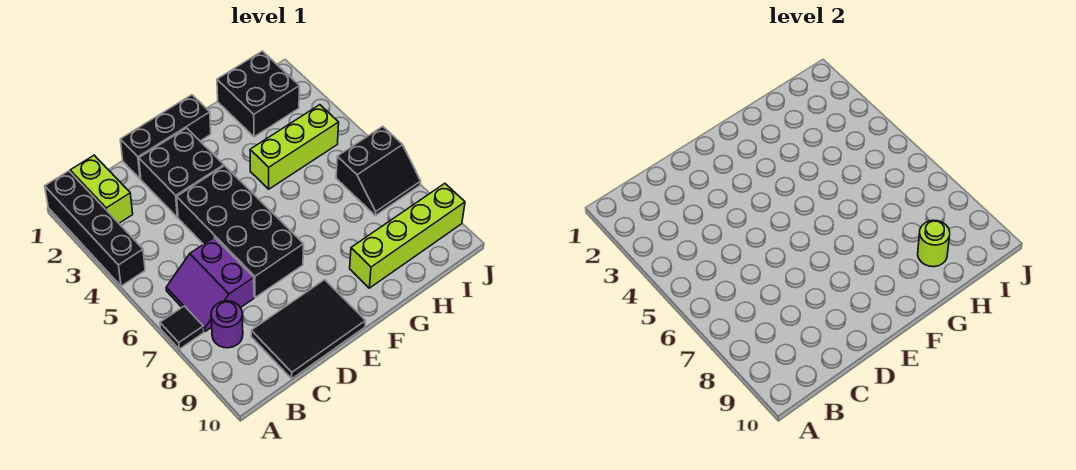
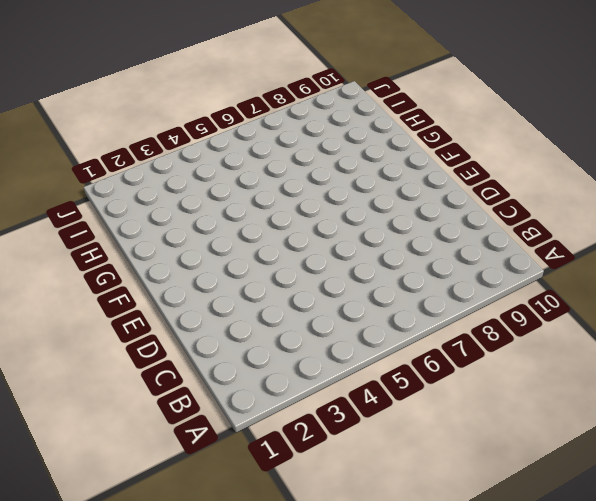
none -> black 1x4 brick [45,171,145,286]
none -> black 1x1 tile [160,306,204,349]
none -> lime 1x2 brick [70,155,133,223]

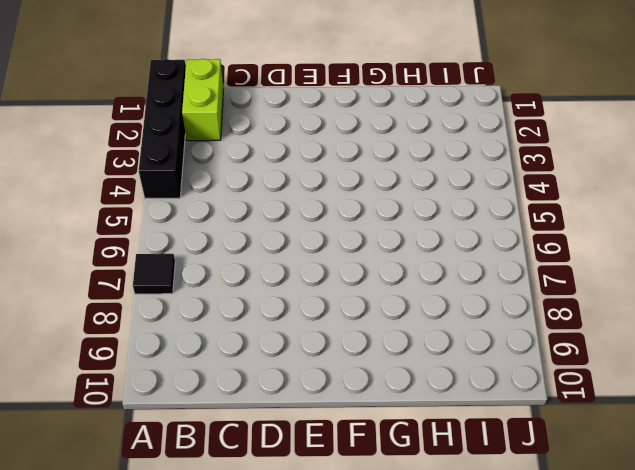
none -> purple 2x2 slope [166,237,254,332]
none -> purple 1x1 round brick [211,301,243,348]
none -> black 2x3 tile [251,280,366,379]

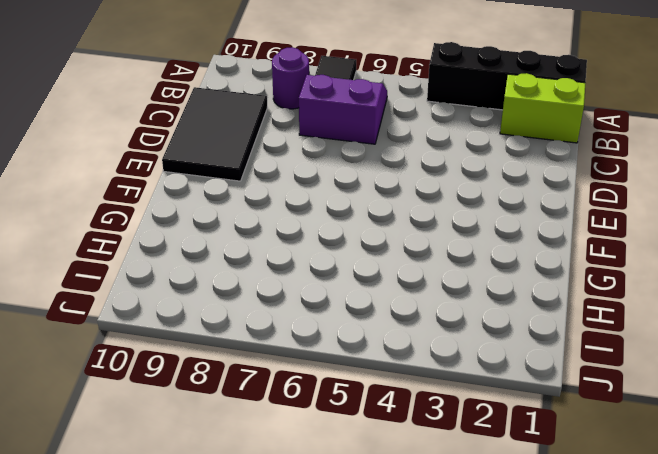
none -> black 1x3 brick [120,95,211,179]
none -> black 2x2 brick [139,128,224,217]
none -> black 2x4 brick [177,166,304,297]

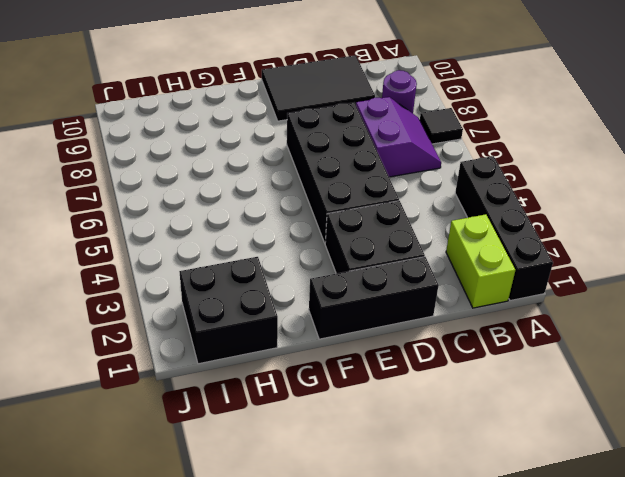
none -> lime 1x3 brick [250,105,339,189]
none -> lime 1x4 brick [350,183,465,288]
none -> black 2x2 slope [336,126,421,215]

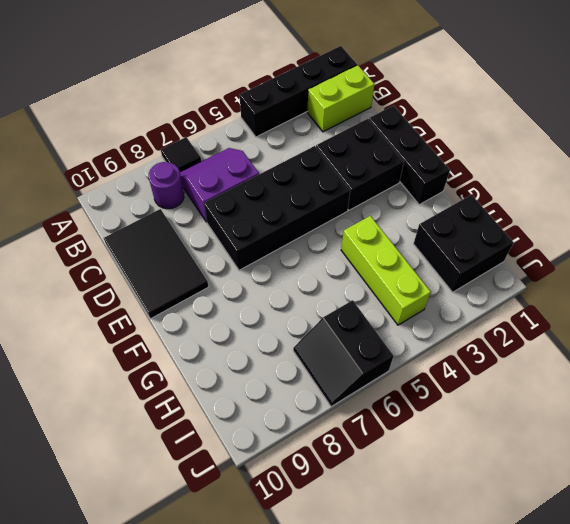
none -> lime 1x4 brick [350,183,465,288]
none -> lime 1x1 round brick [918,220,950,267]

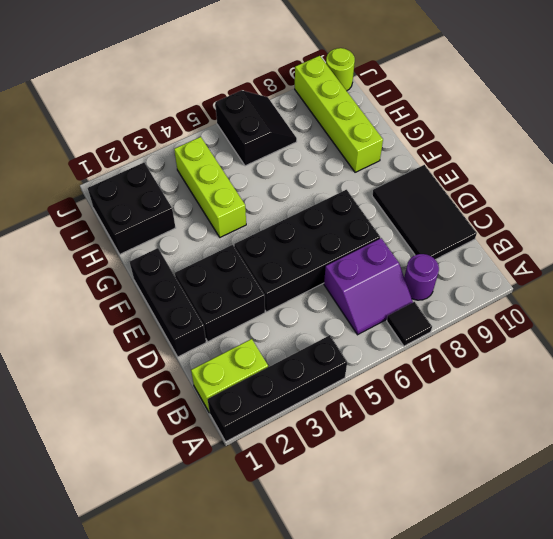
lime 1x1 round brick [326,48,355,91] -> lime 1x1 round brick moved to [918,220,950,267]

